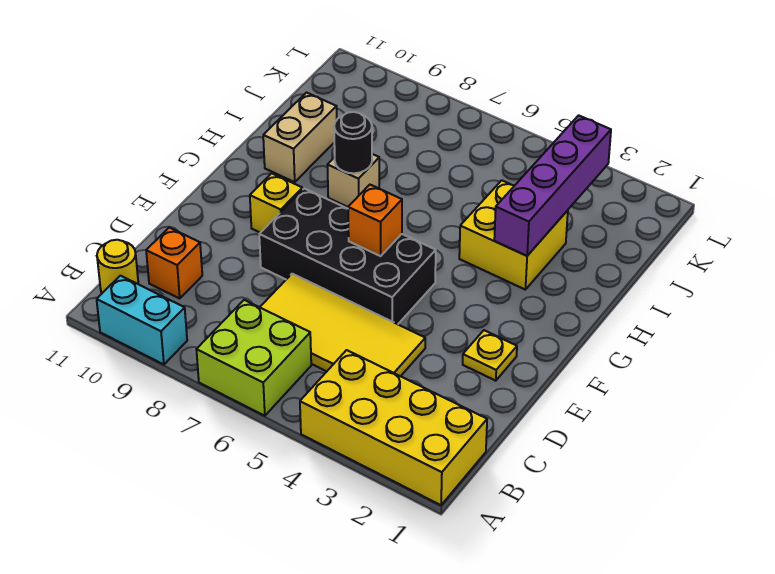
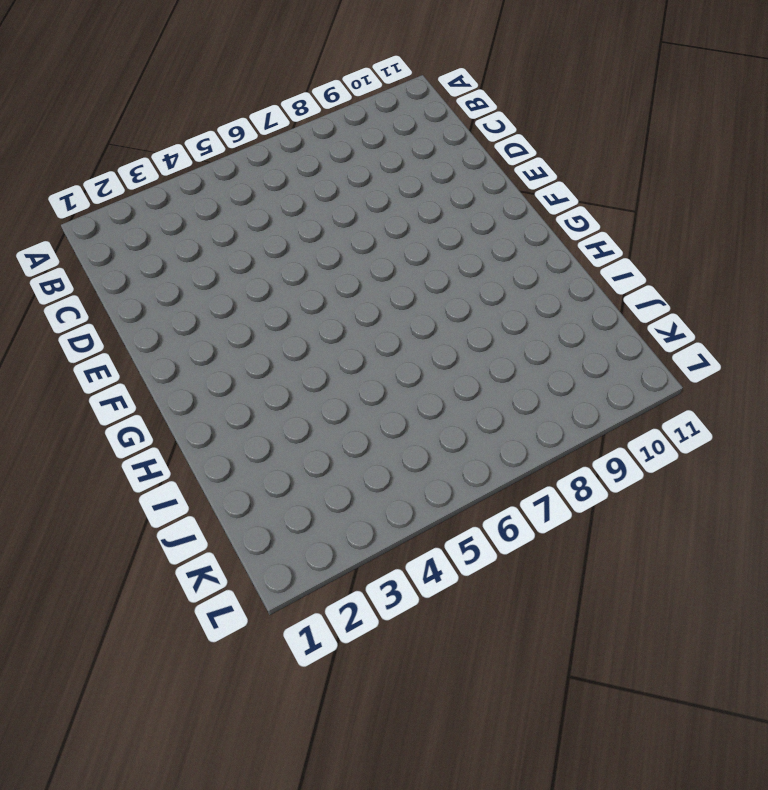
none -> yellow 2x4 brick [300,350,487,505]
none -> lime 2x2 brick [196,300,311,416]
none -> cyan 1x2 brick [97,276,187,365]

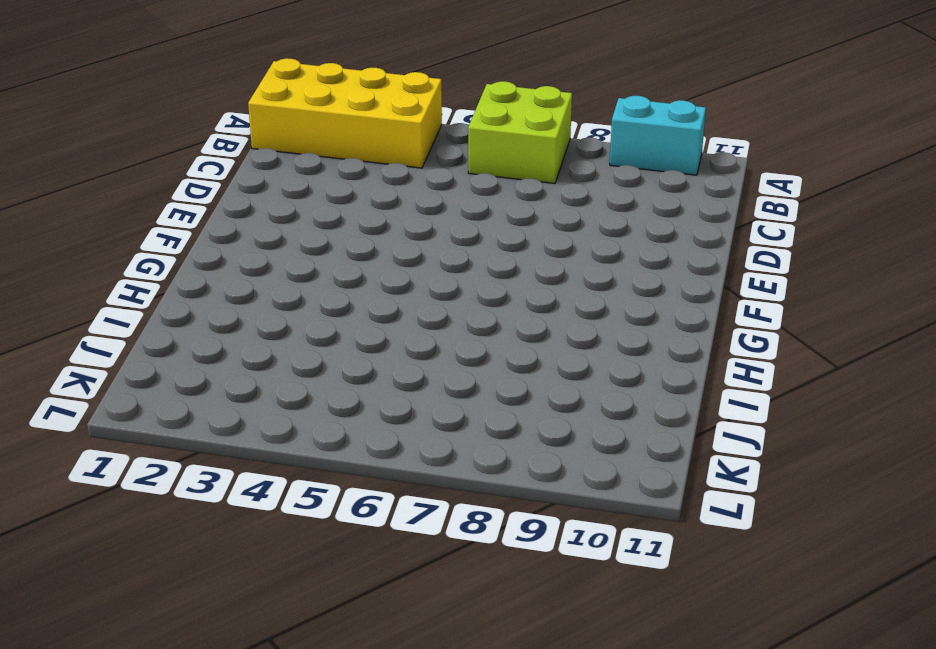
none -> yellow 1x1 round brick [97,240,138,293]
none -> yellow 2x4 tile [260,274,425,376]
none -> orange 1x1 brick [146,228,202,298]

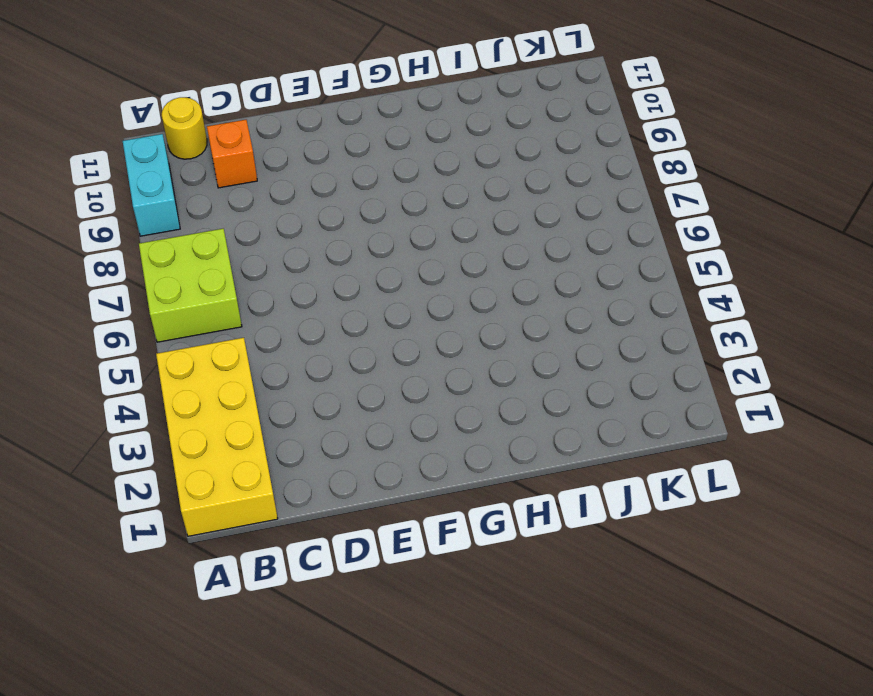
none -> yellow 2x4 tile [260,274,425,376]
none -> yellow 1x1 plate [463,330,517,381]
none -> black 2x4 brick [259,189,436,324]

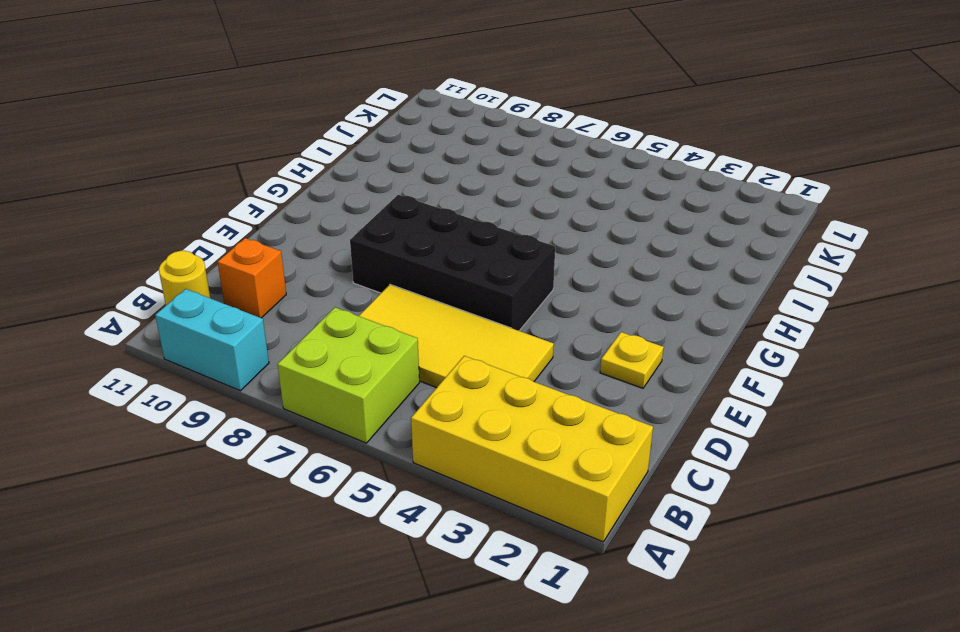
none -> yellow 1x1 brick [250,173,303,233]
none -> yellow 2x2 brick [459,180,568,289]
none -> tan 1x1 brick [328,154,379,207]

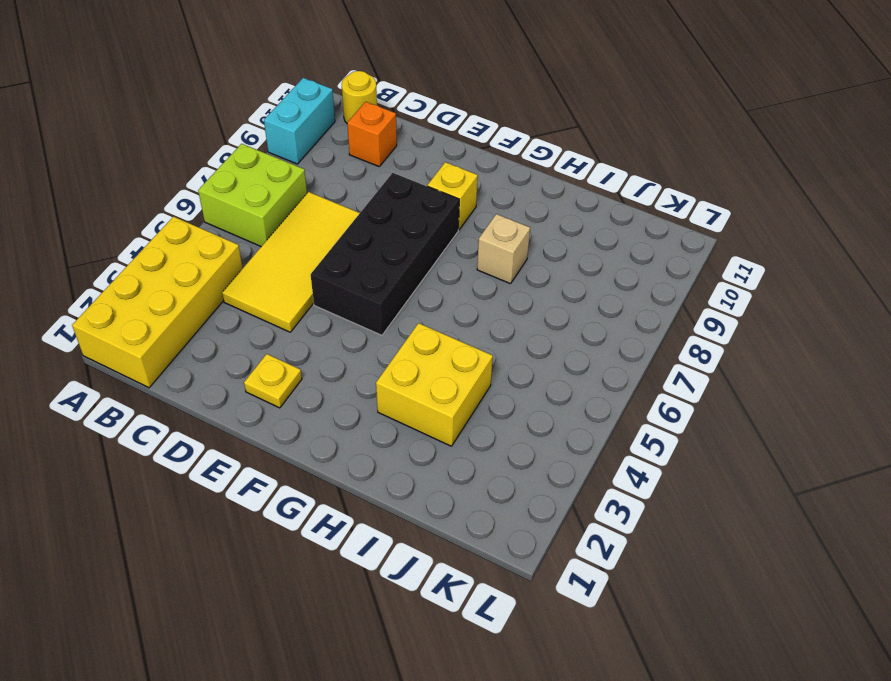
none -> tan 1x2 brick [263,93,337,182]
none -> orange 1x1 brick [348,185,402,256]
none -> purple 1x4 brick [494,115,611,256]

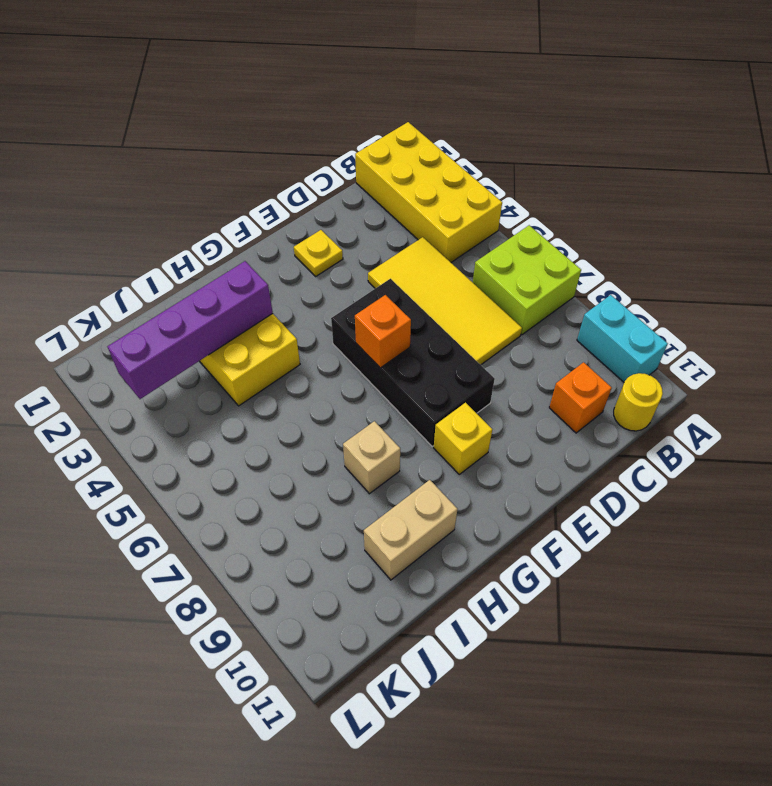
none -> black 1x1 round brick [334,112,372,173]

